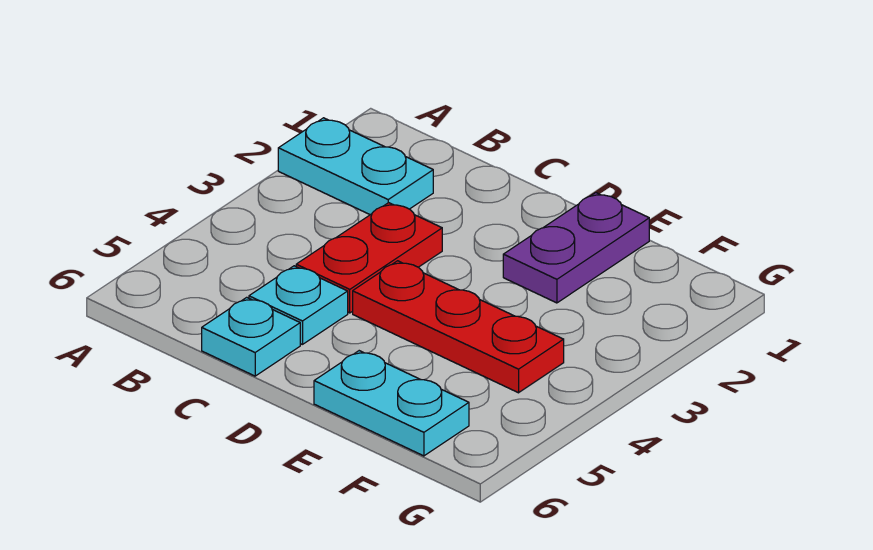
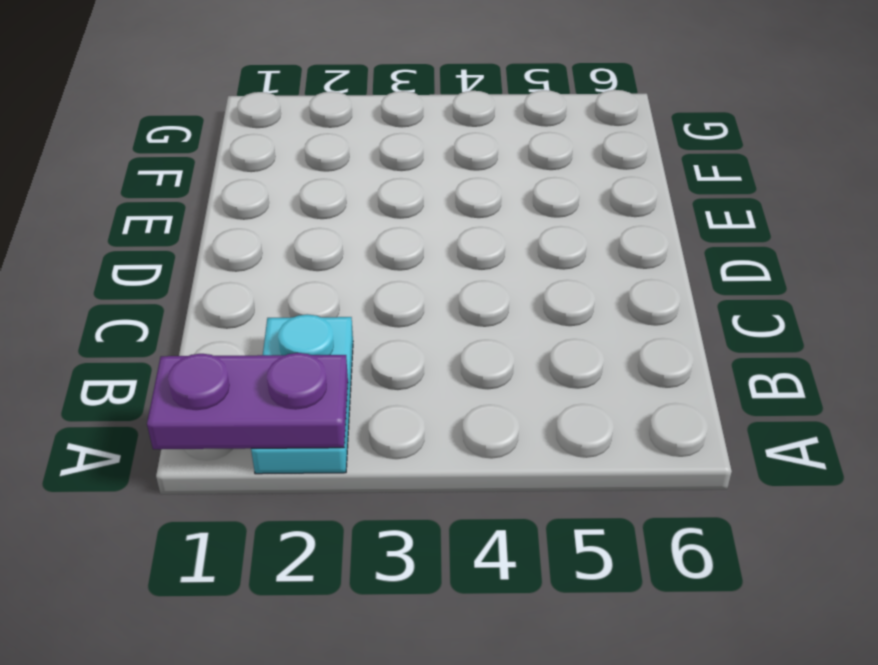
purple 1x2 plate [147,353,348,449] -> purple 1x2 plate moved to [503,193,649,303]
none -> red 1x2 plate [296,203,442,313]
none -> cyan 1x1 plate [249,266,348,345]

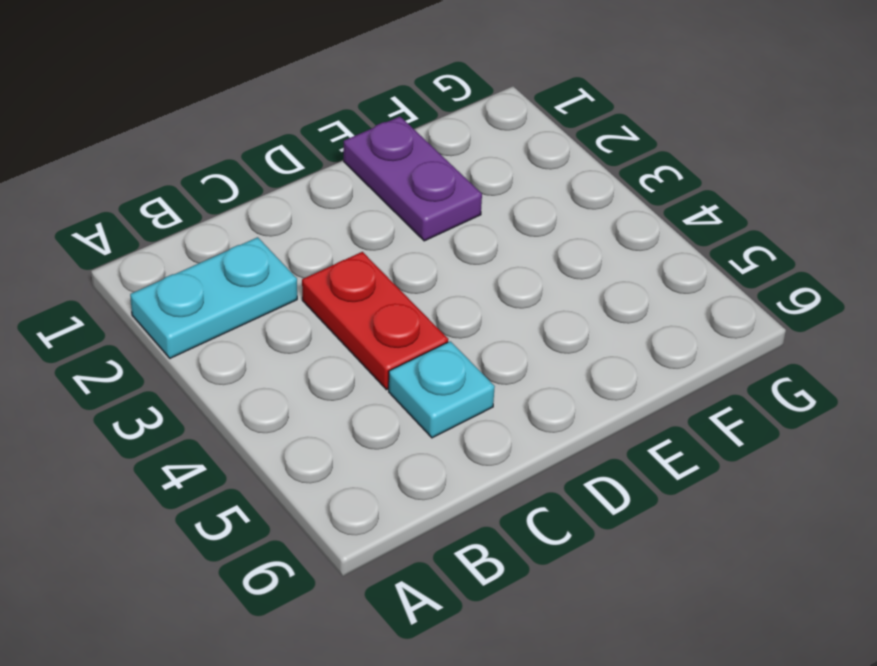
none -> cyan 1x1 plate [202,297,300,376]
none -> red 1x3 plate [353,261,564,393]

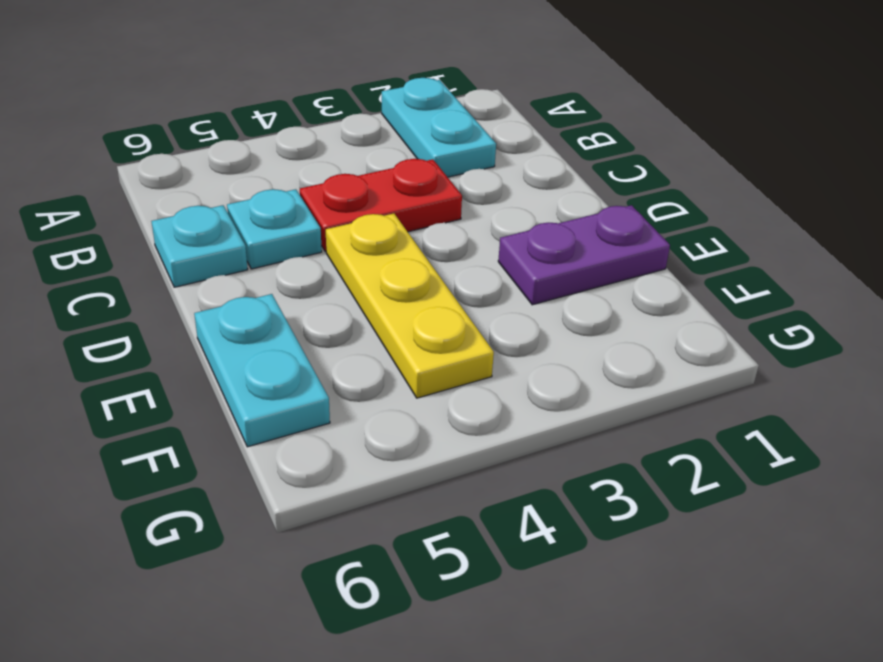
yellow 1x3 plate [326,214,494,398] -> red 1x3 plate [353,261,564,393]

